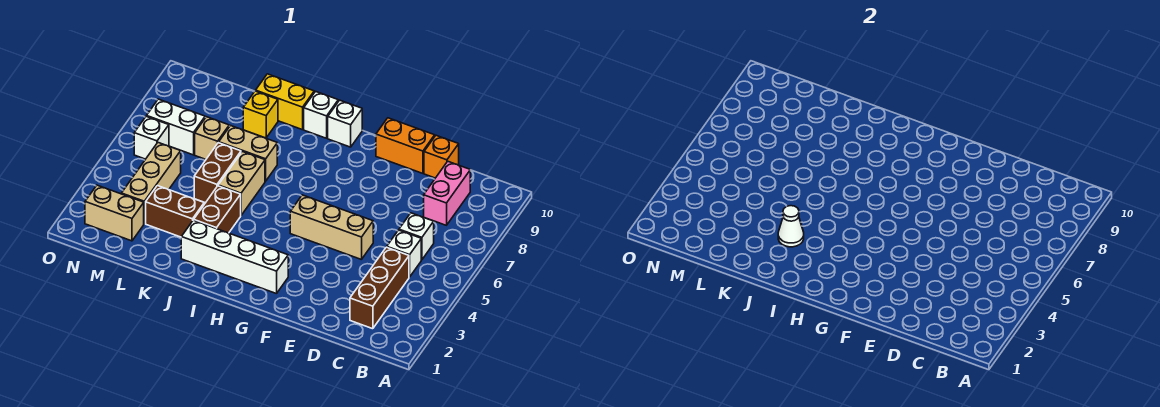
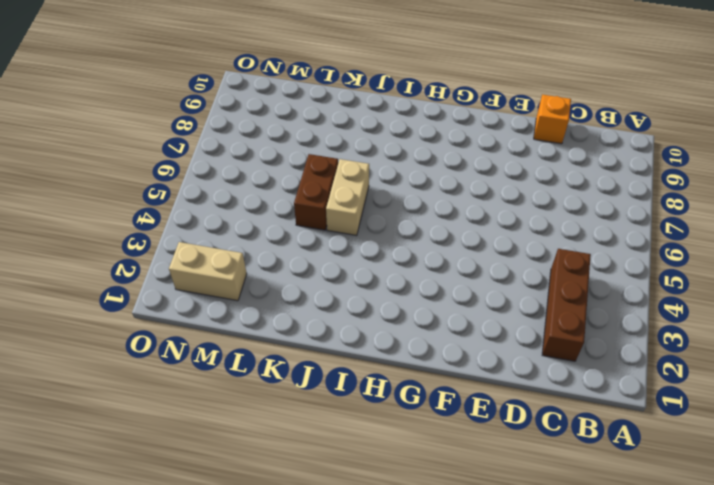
none -> white 1x1 brick [387,230,421,277]
none -> white 1x1 brick [399,213,434,260]
none -> pink 1x2 brick [424,161,470,225]

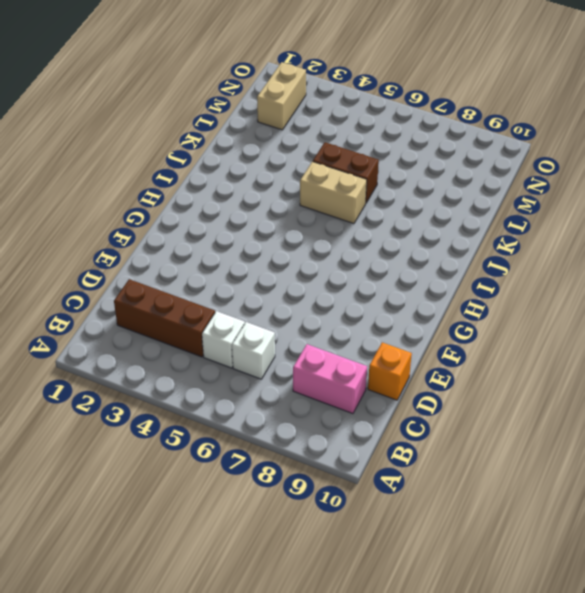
none -> tan 1x3 brick [290,195,373,260]
none -> orange 1x2 brick [376,118,435,173]
none -> white 1x4 brick [181,220,288,294]

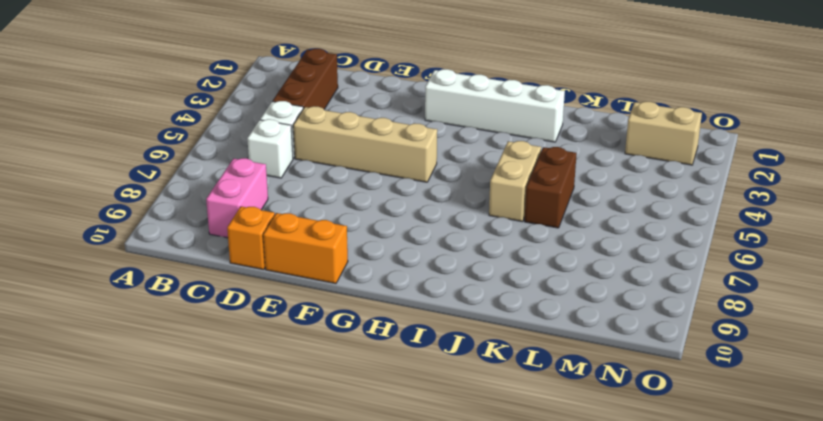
tan 1x4 brick [293,106,437,182] -> tan 1x3 brick [290,195,373,260]
none -> white 1x1 brick [328,100,362,147]
none -> white 1x1 brick [304,92,338,138]
none -> brown 1x2 brick [194,186,241,233]

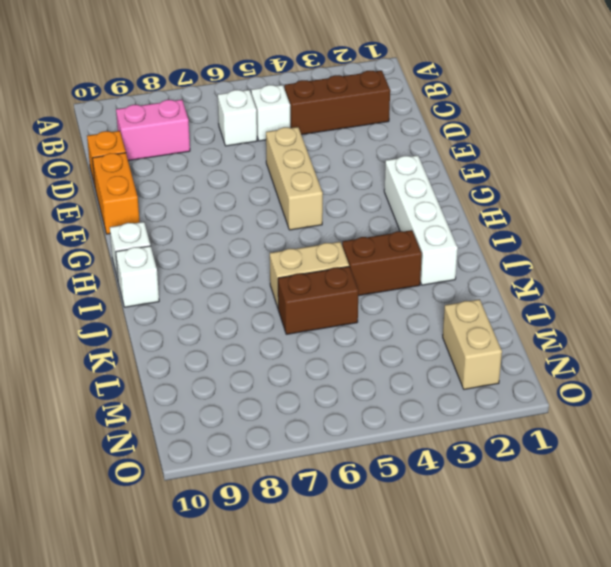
none -> tan 1x2 brick [219,126,277,181]
none -> yellow 1x2 brick [256,74,314,130]
none -> brown 1x2 brick [146,186,204,237]

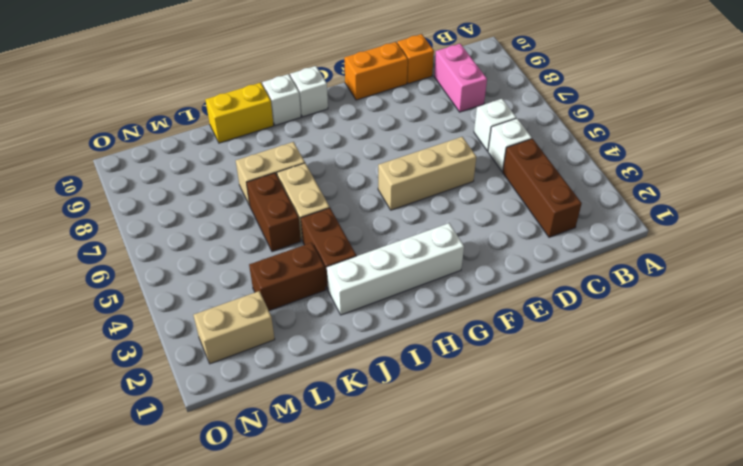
none -> yellow 1x1 brick [243,91,278,138]
none -> tan 1x1 brick [195,117,229,159]
none -> tan 1x3 brick [121,143,181,223]

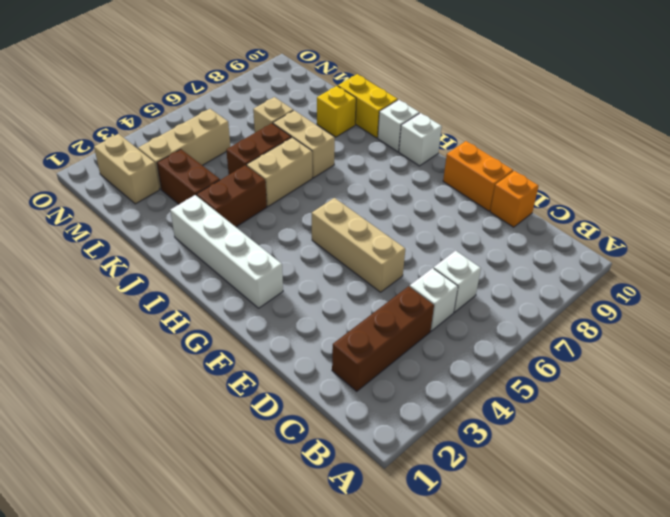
none -> pink 1x2 brick [424,161,470,225]
none -> white 1x2 brick [147,99,205,155]
none -> white 1x1 brick [134,116,169,159]

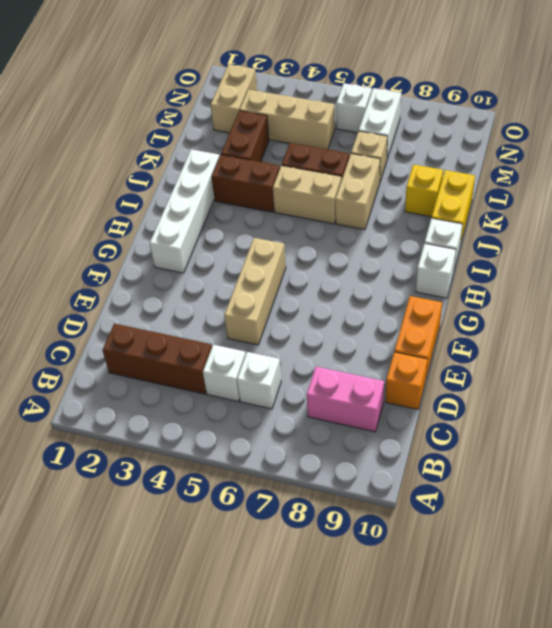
none -> white 1x1 cone [778,206,804,247]

